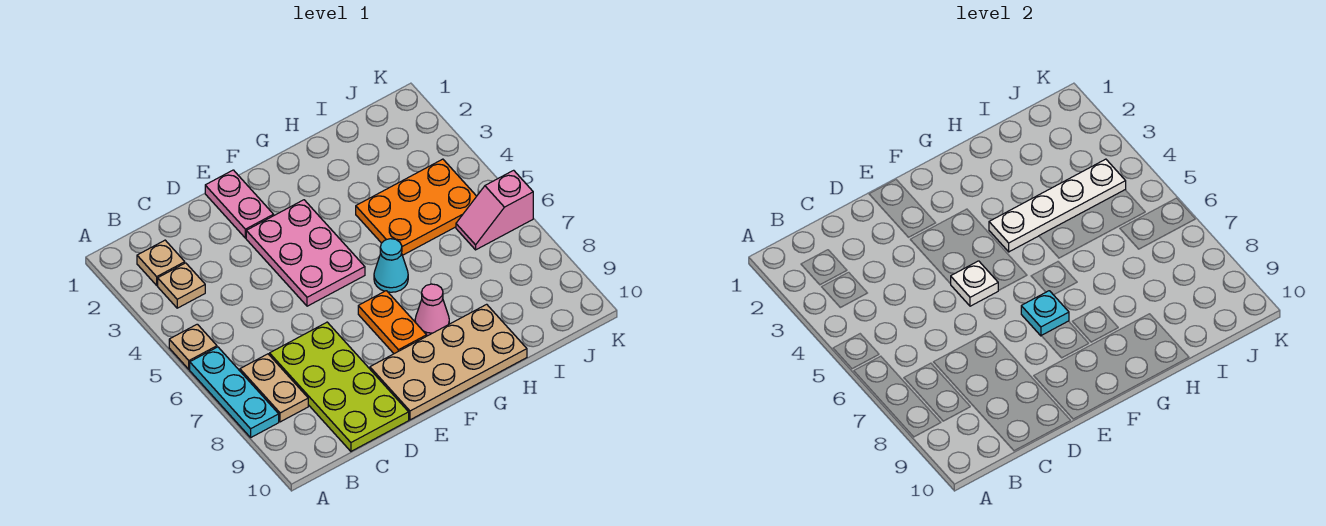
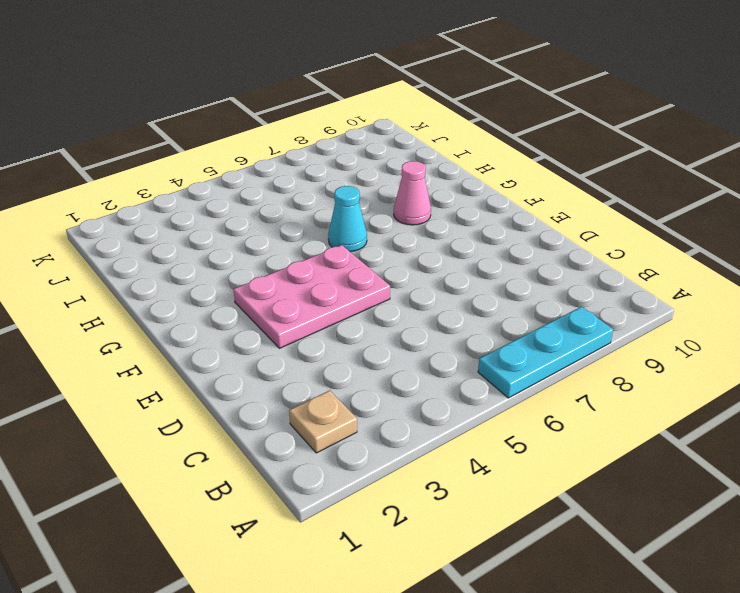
none -> tan 1x1 plate [169,324,217,369]
none -> tan 1x1 plate [158,263,205,308]
none -> tan 1x2 plate [240,354,308,422]

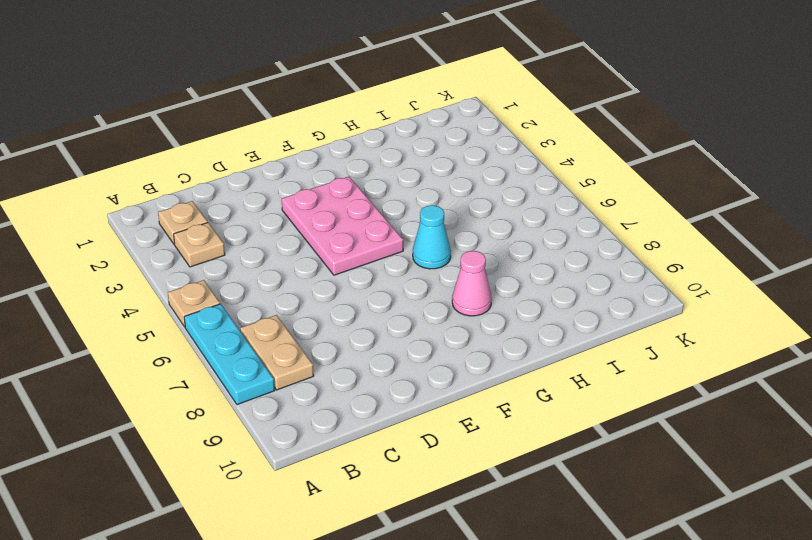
none -> lime 2x4 plate [270,322,409,451]
none -> pink 1x2 plate [205,170,274,238]
none -> tan 2x4 plate [370,304,527,420]

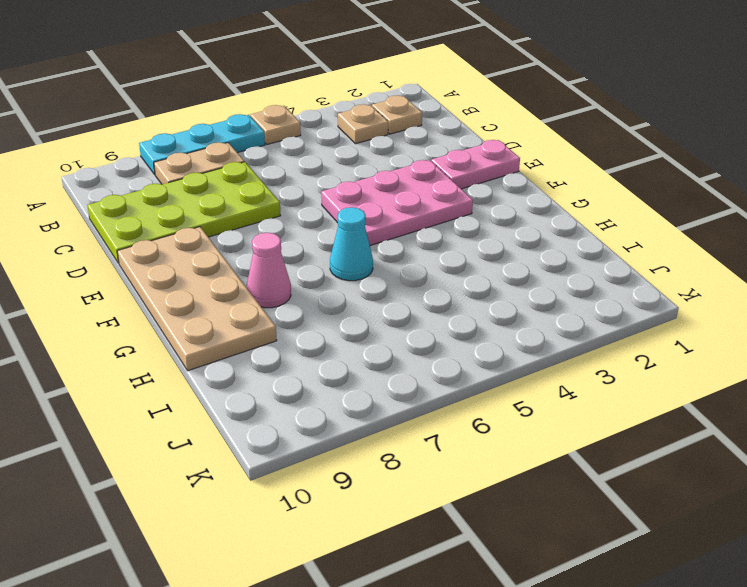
none -> orange 1x2 plate [358,291,427,354]
none -> orange 2x3 plate [356,159,477,255]
none -> pink 1x2 slope [456,170,533,250]

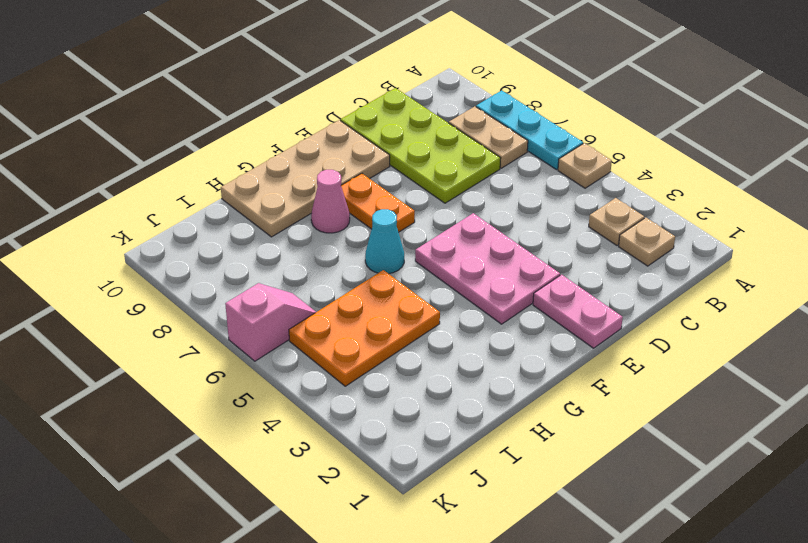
none -> white 1x1 plate [951,261,998,306]
none -> cyan 1x1 plate [1021,291,1069,336]
none -> white 1x4 plate [989,159,1126,252]

